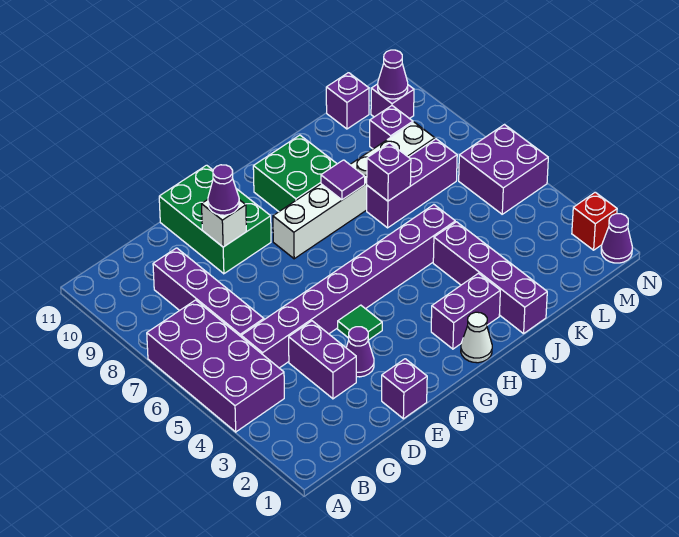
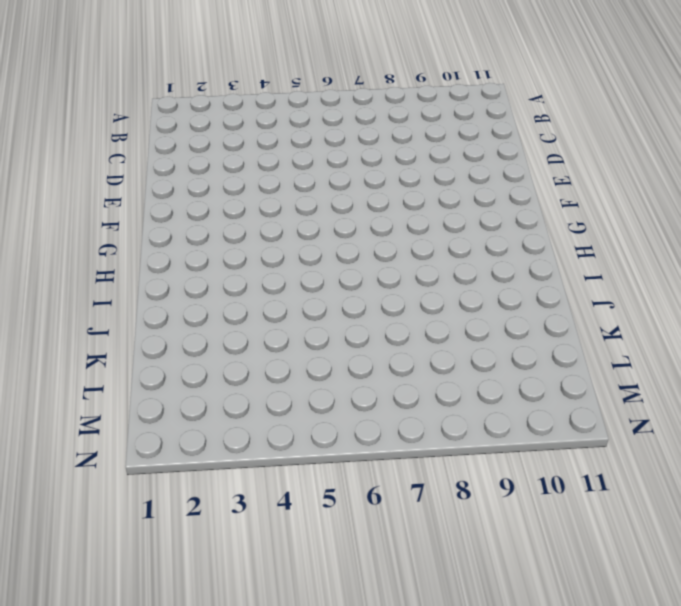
none -> purple 2x4 brick [147,300,284,432]
none -> purple 1x8 brick [241,205,455,368]
none -> purple 1x4 brick [153,248,264,336]

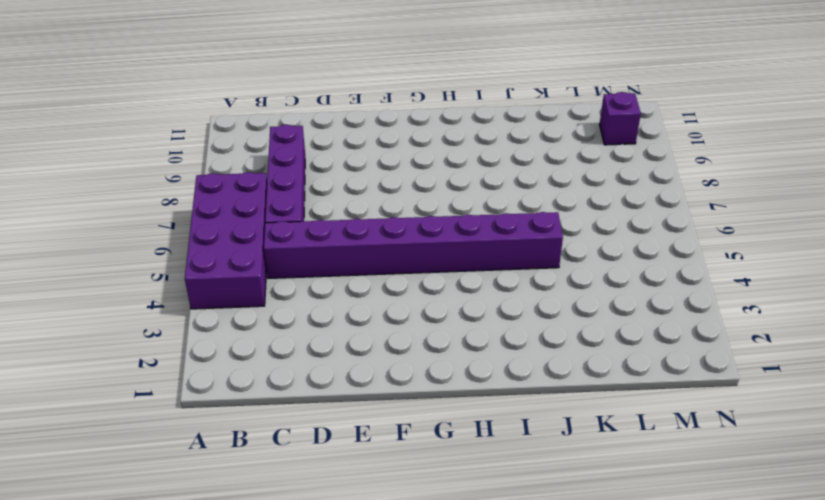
none -> purple 1x2 brick [289,321,356,399]
none -> purple 1x1 brick [382,359,427,419]
none -> purple 1x1 cone [346,327,374,377]

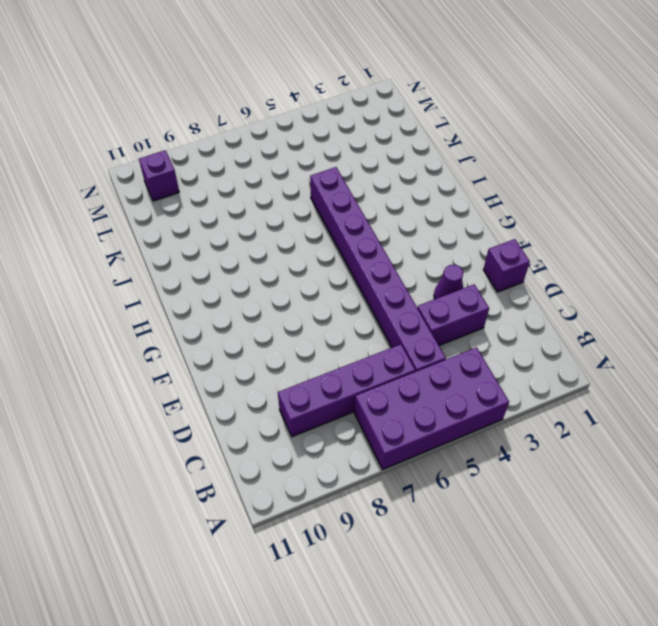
none -> green 2x3 brick [159,165,271,274]
none -> green 1x1 tile [338,305,382,340]
none -> white 1x6 brick [273,122,435,259]

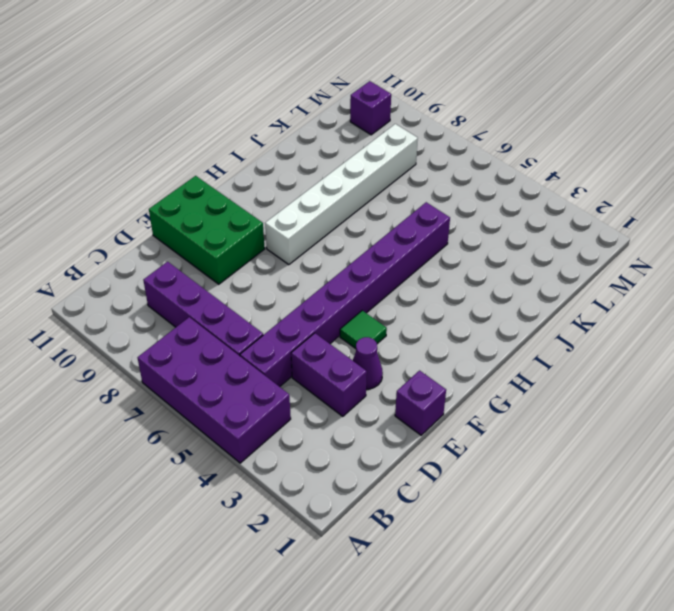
none -> white 1x1 cone [461,312,492,363]
none -> purple 1x2 brick [431,273,500,349]
none -> green 2x2 brick [253,135,337,212]

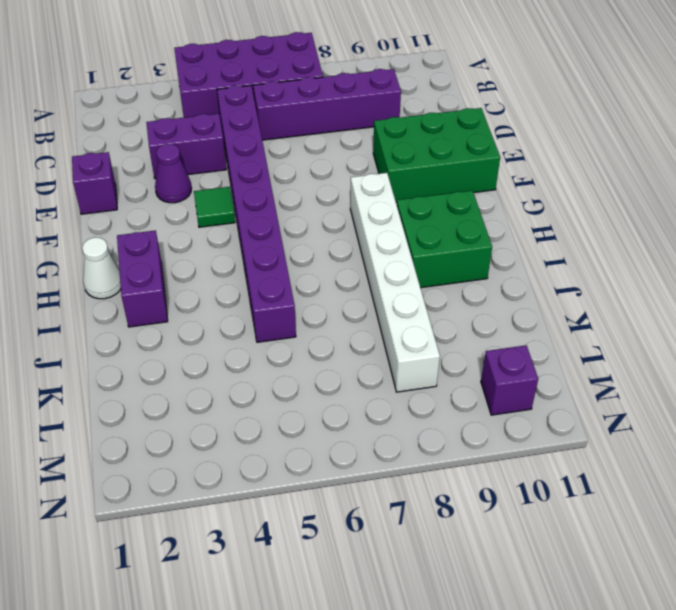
none -> purple 1x4 brick [433,222,547,334]
none -> purple 1x3 brick [367,139,457,228]
none -> purple 1x1 brick [370,106,413,149]

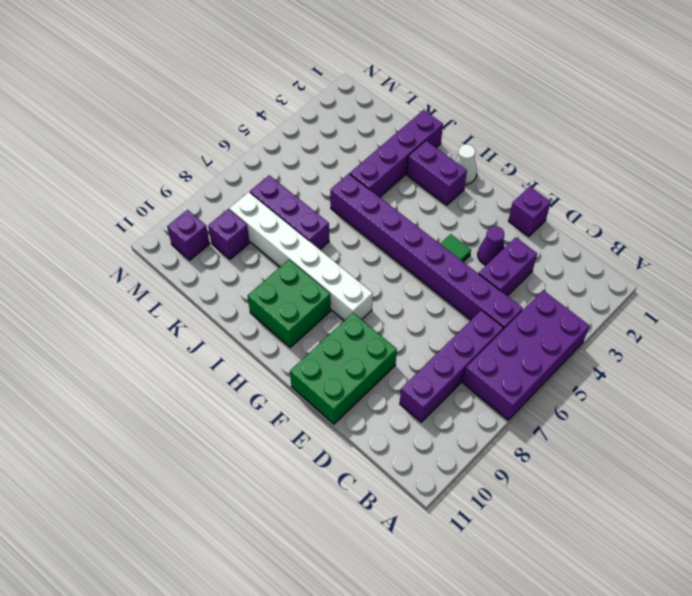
none -> purple 1x1 brick [326,73,369,129]
none -> purple 2x2 brick [459,125,548,214]
none -> purple 1x1 cone [601,214,632,263]

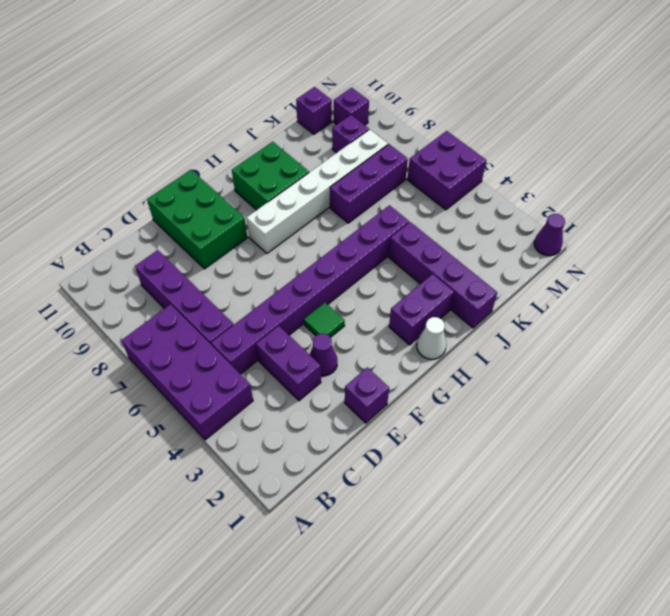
none -> red 1x1 brick [572,192,617,250]
none -> white 1x1 brick [202,200,246,247]
none -> purple 1x1 tile [321,160,365,200]

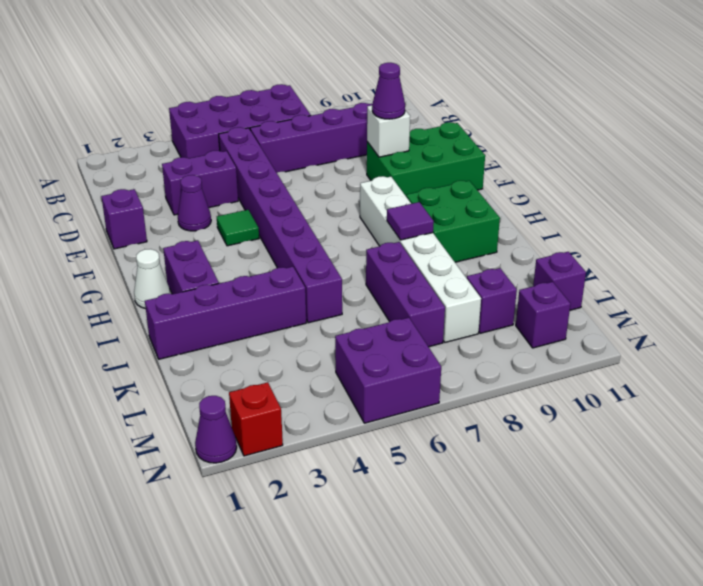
none -> purple 1x1 brick [367,143,411,201]
none -> purple 1x1 cone [378,50,408,99]

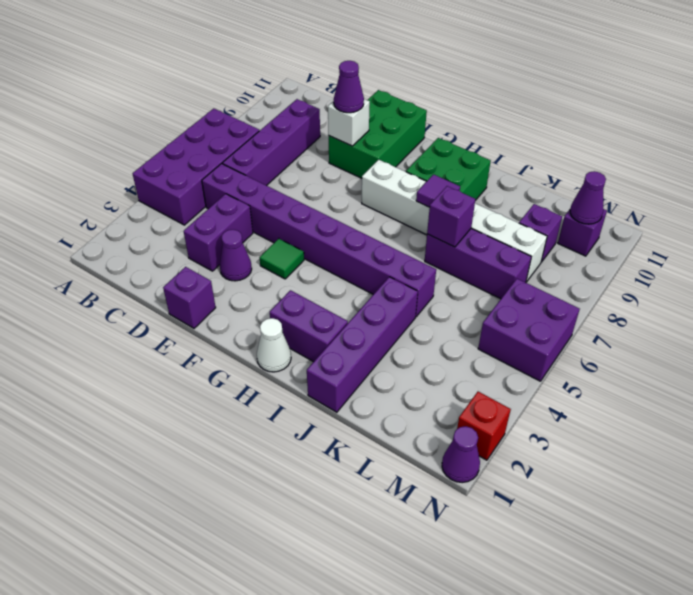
none -> purple 1x1 brick [326,73,369,129]

